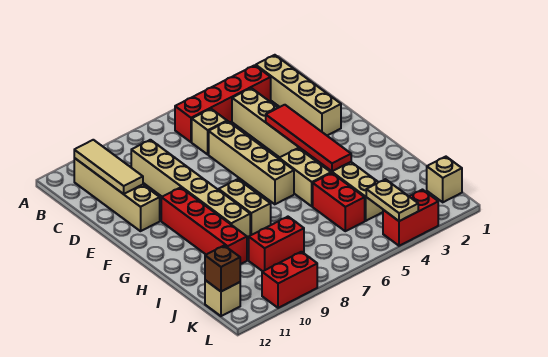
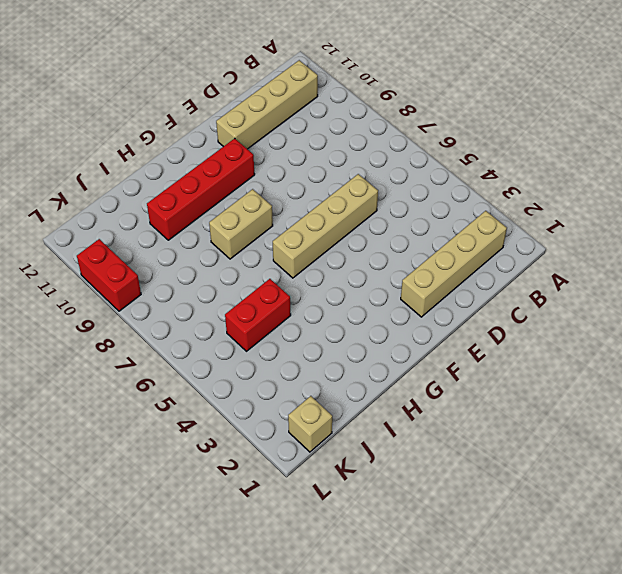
none -> red 1x4 brick [175,65,271,142]
none -> tan 1x8 brick [232,88,383,221]
none -> tan 1x1 brick [192,109,227,154]

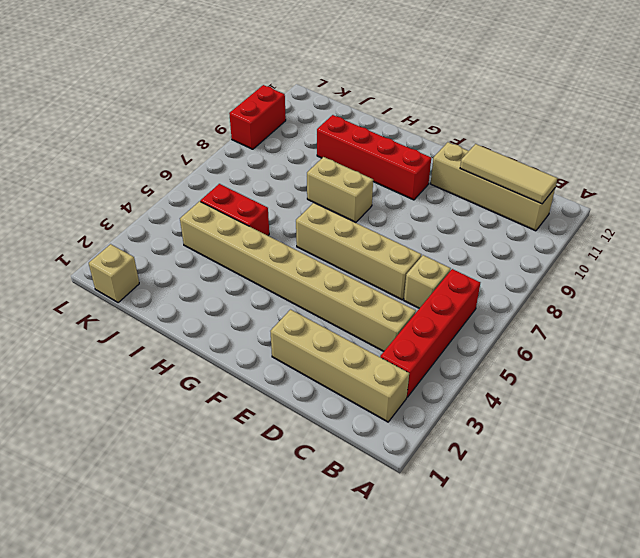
none -> tan 1x6 brick [131,140,250,240]
none -> tan 1x2 brick [279,148,331,206]
none -> red 1x2 brick [249,217,304,271]

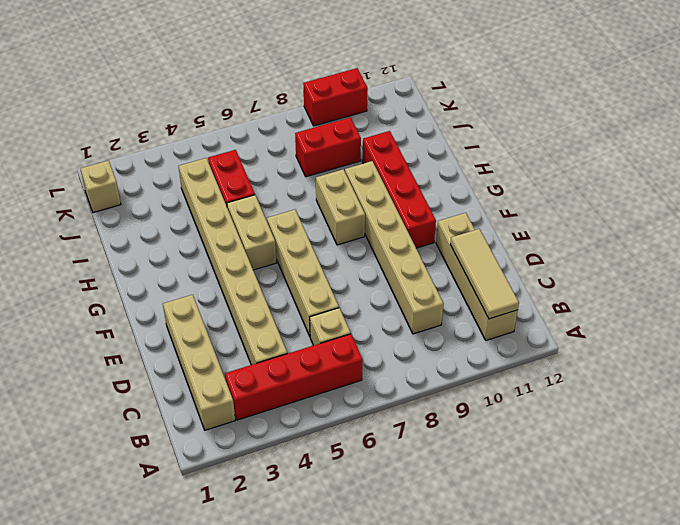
none -> tan 1x1 brick [205,280,240,316]
none -> red 1x2 brick [383,190,438,246]
none -> red 1x4 tile [266,105,351,171]

